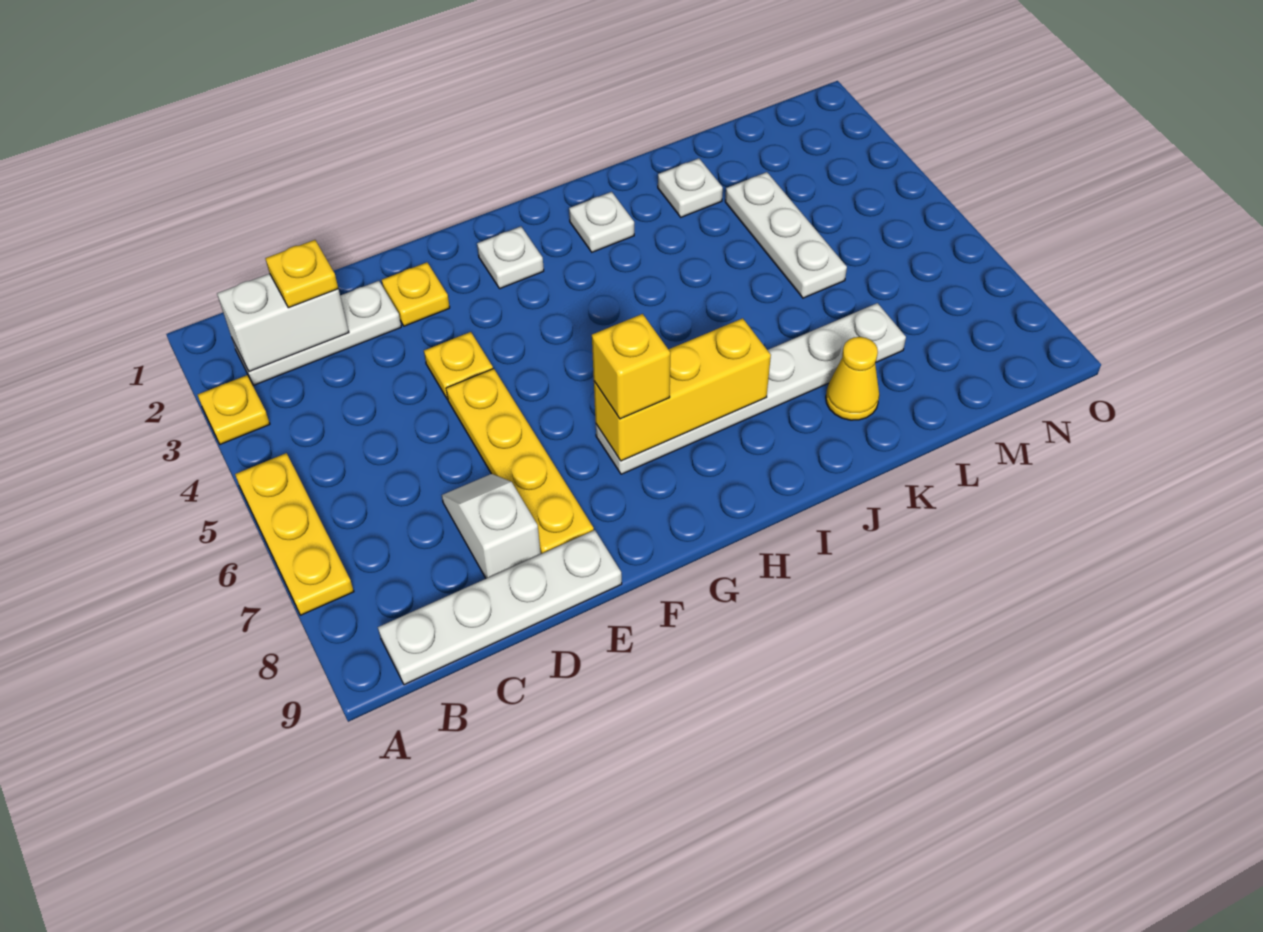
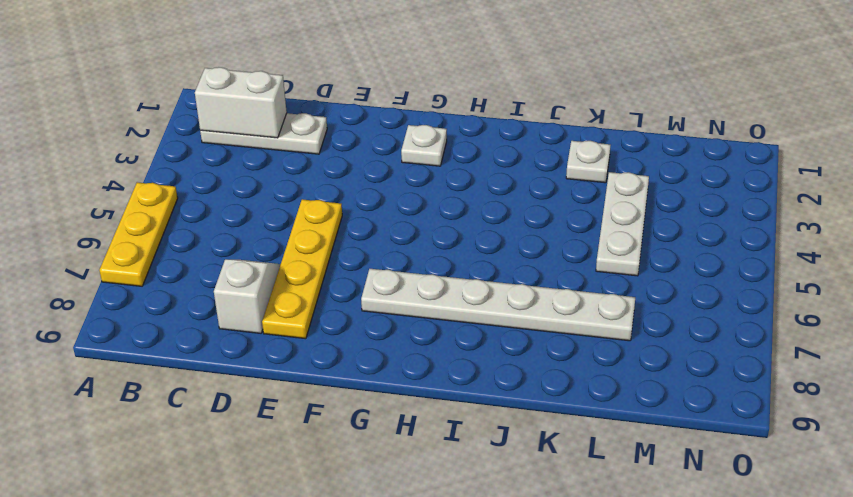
none -> yellow 1x1 plate [198,375,270,444]
none -> white 1x4 plate [378,530,622,685]
none -> yellow 1x1 plate [382,262,450,326]

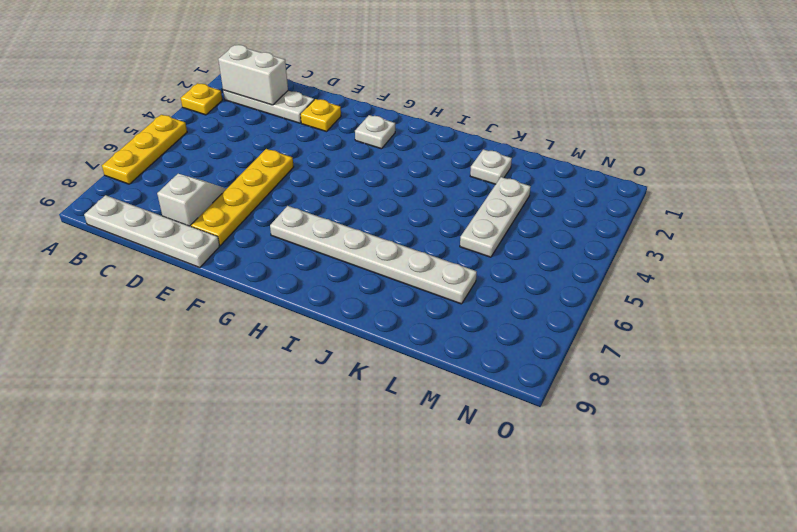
none -> yellow 1x1 plate [424,332,493,399]
none -> white 1x1 plate [569,192,634,252]
none -> yellow 1x1 cone [826,337,879,420]

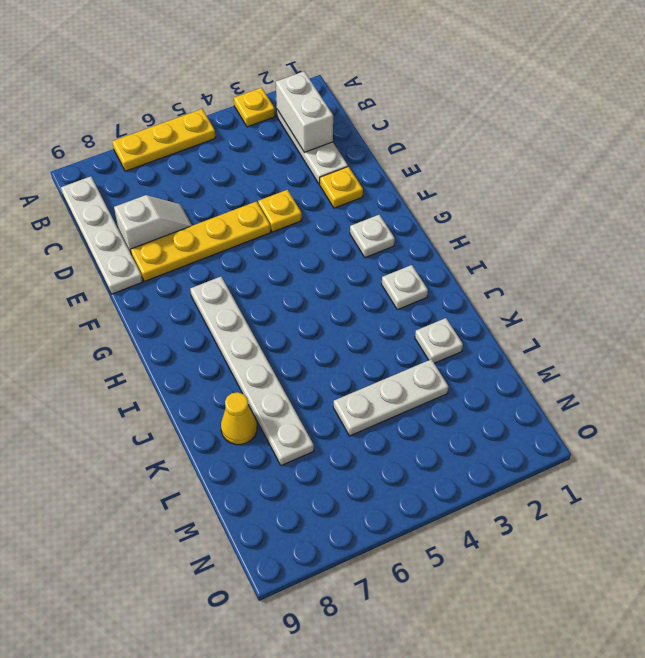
none -> yellow 1x3 brick [594,318,771,461]
none -> yellow 1x1 plate [265,240,338,308]
none -> yellow 1x1 brick [592,314,670,419]

